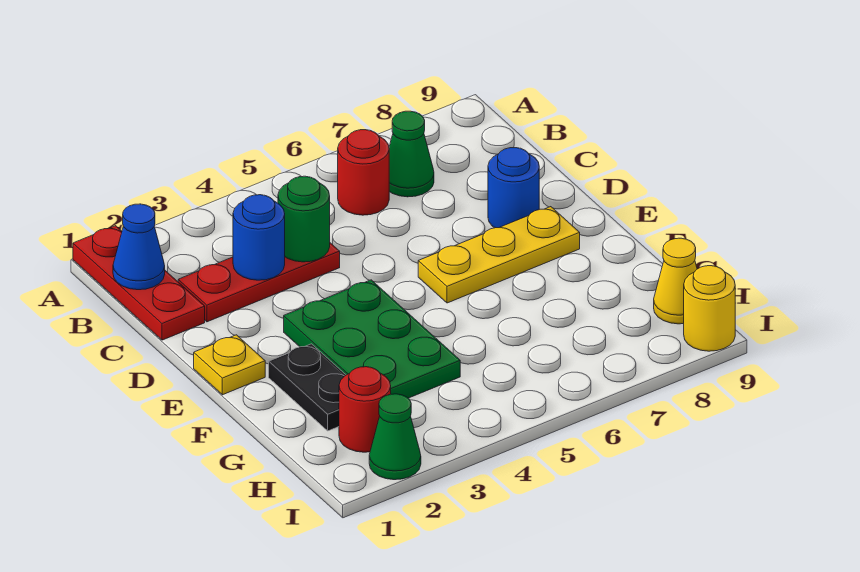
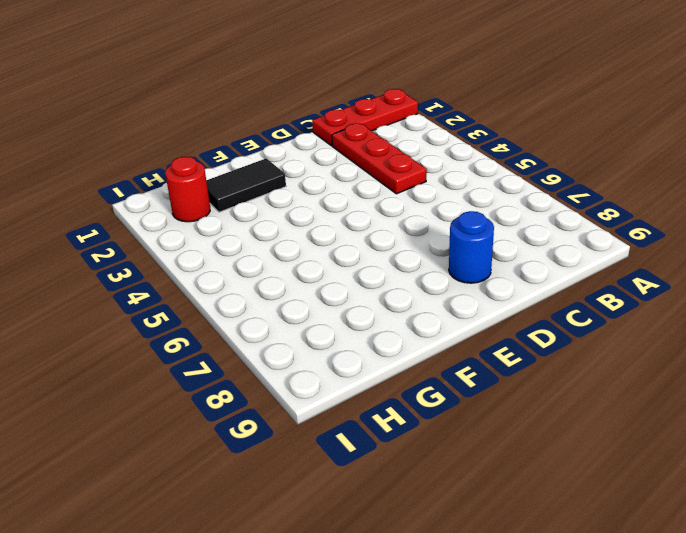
black 1x2 tile [206,158,286,212] -> black 1x2 plate [269,344,346,431]
none -> red 1x1 round brick [338,130,389,215]
none -> green 1x1 cone [389,111,434,197]
none -> yellow 1x1 plate [194,335,265,395]

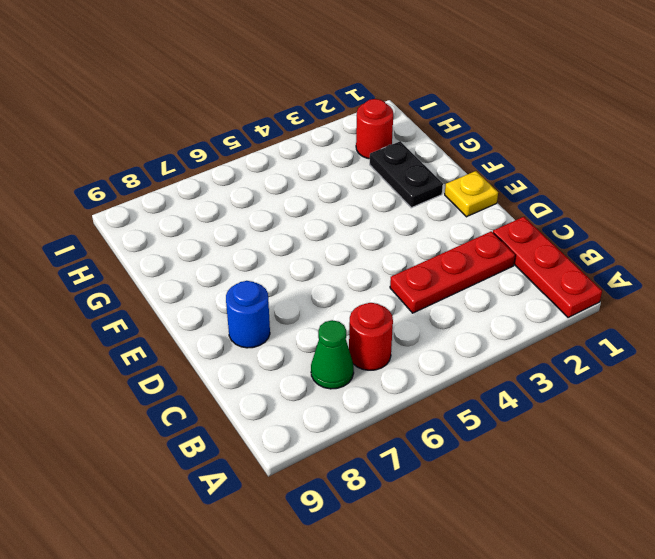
none -> green 2x3 plate [284,280,460,398]
none -> yellow 1x3 plate [418,207,580,303]
none -> yellow 1x1 cone [654,238,697,324]

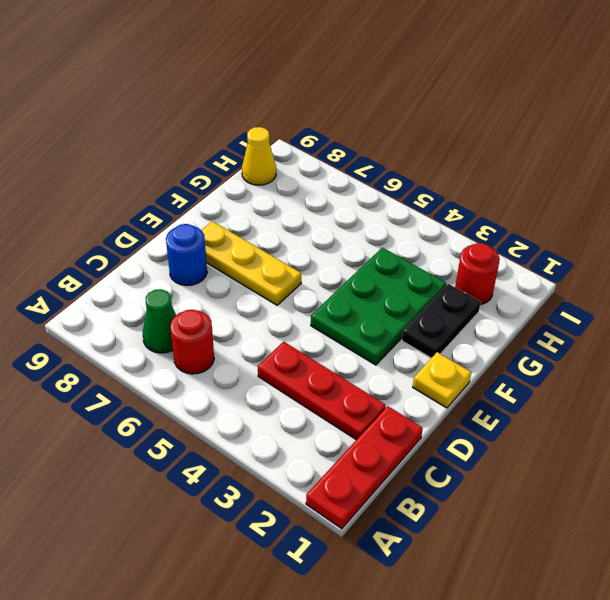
none -> green 1x1 cone [369,394,421,480]
none -> yellow 1x1 round brick [684,266,735,351]
none -> blue 1x1 cone [113,204,165,290]

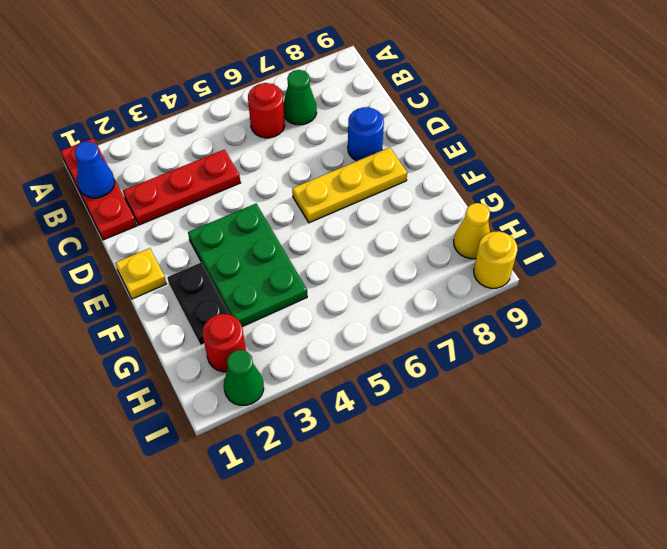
none -> blue 1x1 round brick [233,195,285,280]
none -> green 1x1 round brick [278,176,330,262]

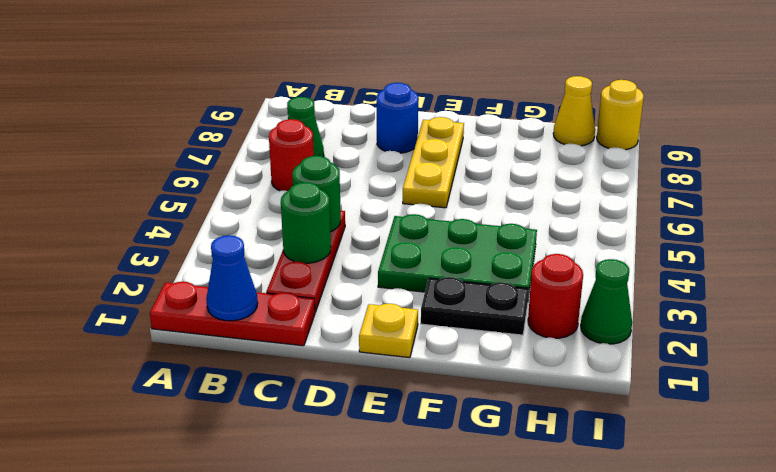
green 1x1 round brick [281,182,331,263] -> blue 1x1 round brick [233,195,285,280]

